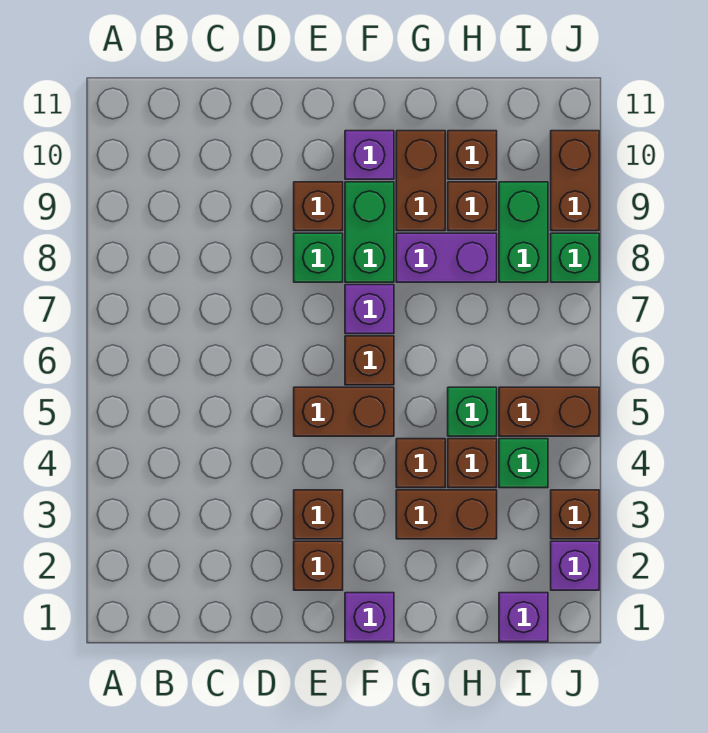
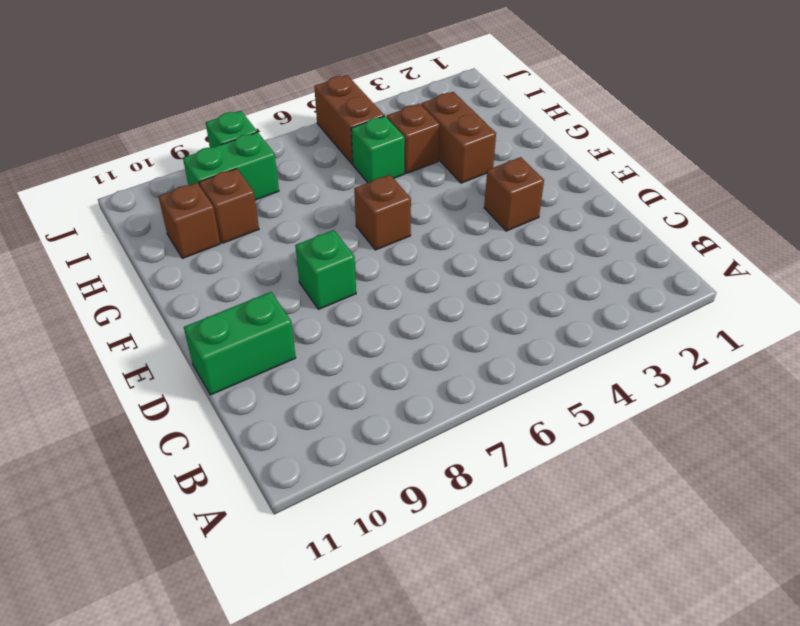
green 1x2 brick [184,292,296,395] -> green 1x2 brick moved to [345,182,394,282]
none -> brown 1x1 brick [294,541,343,590]
none -> brown 1x2 brick [294,387,394,436]
none -> brown 1x1 brick [294,182,343,231]

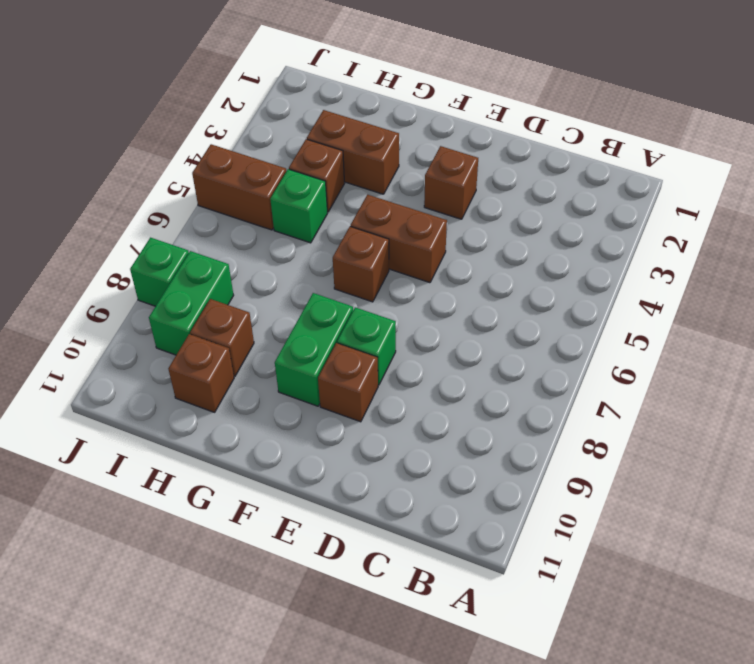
none -> brown 1x1 brick [294,541,343,590]
none -> purple 1x1 brick [345,593,394,642]
none -> purple 1x1 brick [345,285,394,334]

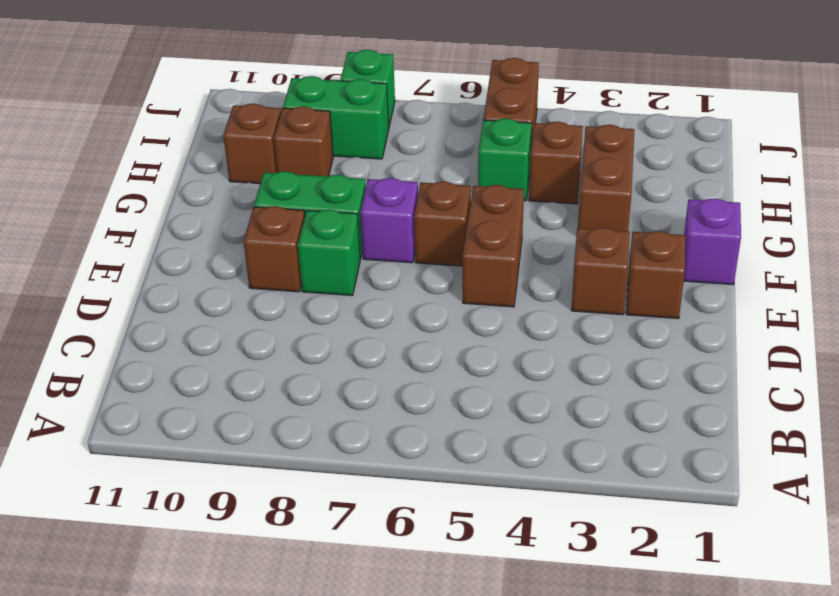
none -> purple 1x1 brick [345,131,394,179]
none -> brown 1x1 brick [396,439,445,488]
none -> purple 1x2 brick [396,233,497,282]

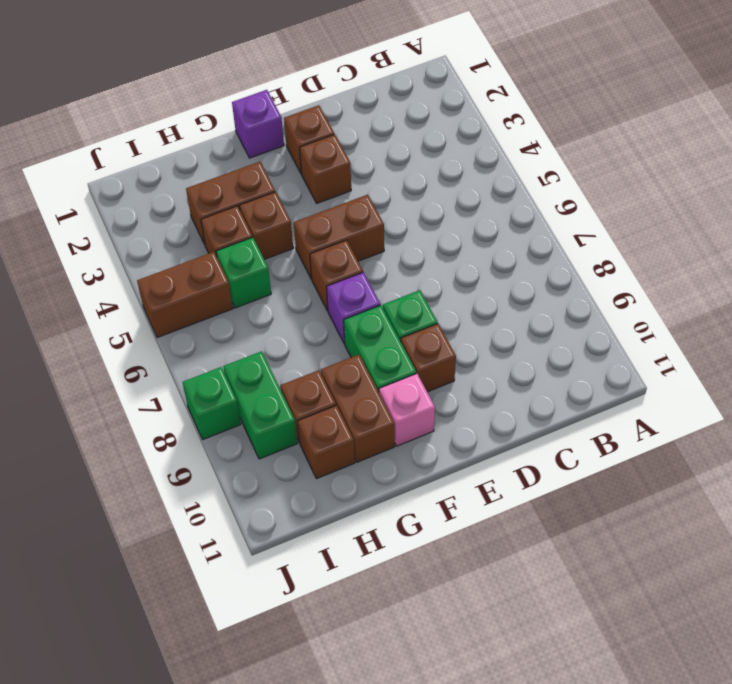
pink 1x1 brick [379,373,435,446] -> purple 1x1 brick [345,131,394,179]
none -> purple 1x2 brick [396,233,497,282]
none -> purple 1x1 brick [499,593,548,642]
none -> green 1x1 brick [499,439,548,488]

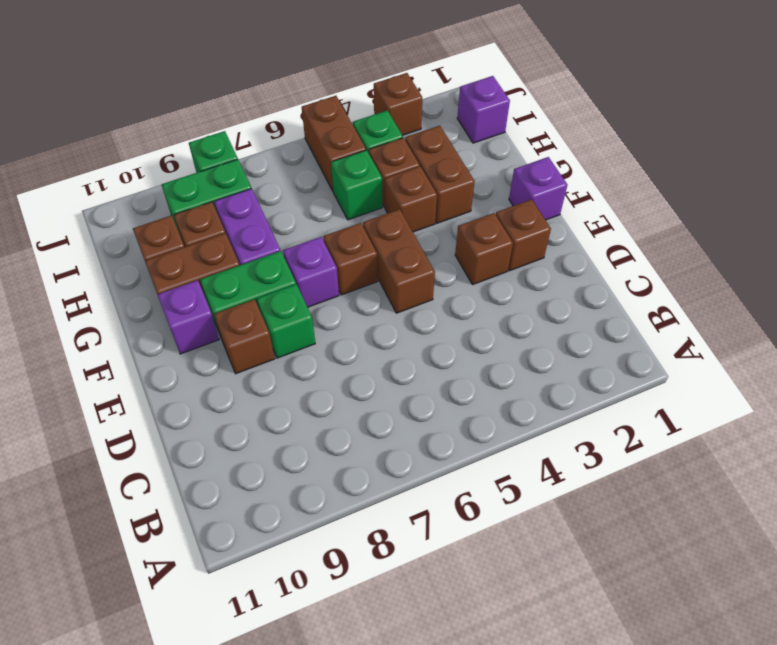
none -> purple 1x1 brick [551,541,599,590]
none -> brown 1x2 brick [551,131,599,231]

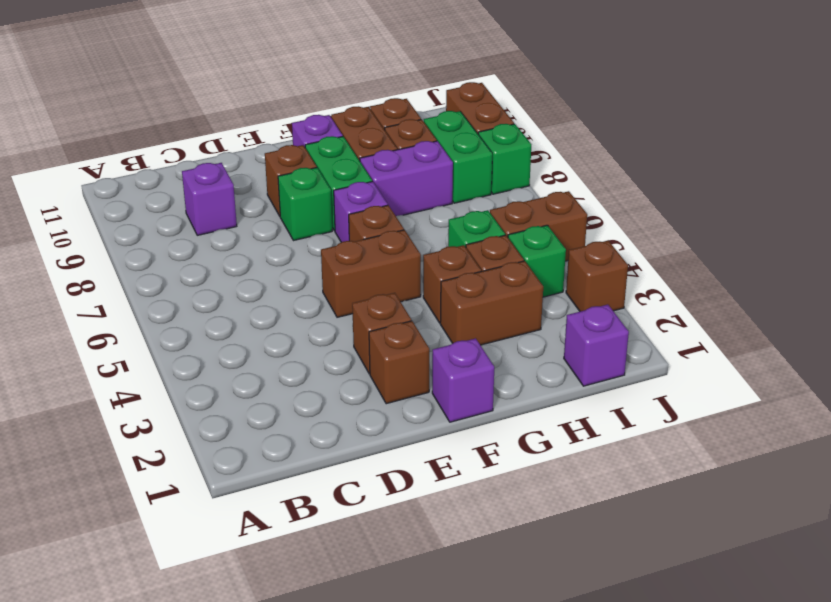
purple 1x1 brick [182,163,237,235] -> purple 1x1 brick moved to [551,541,599,590]

